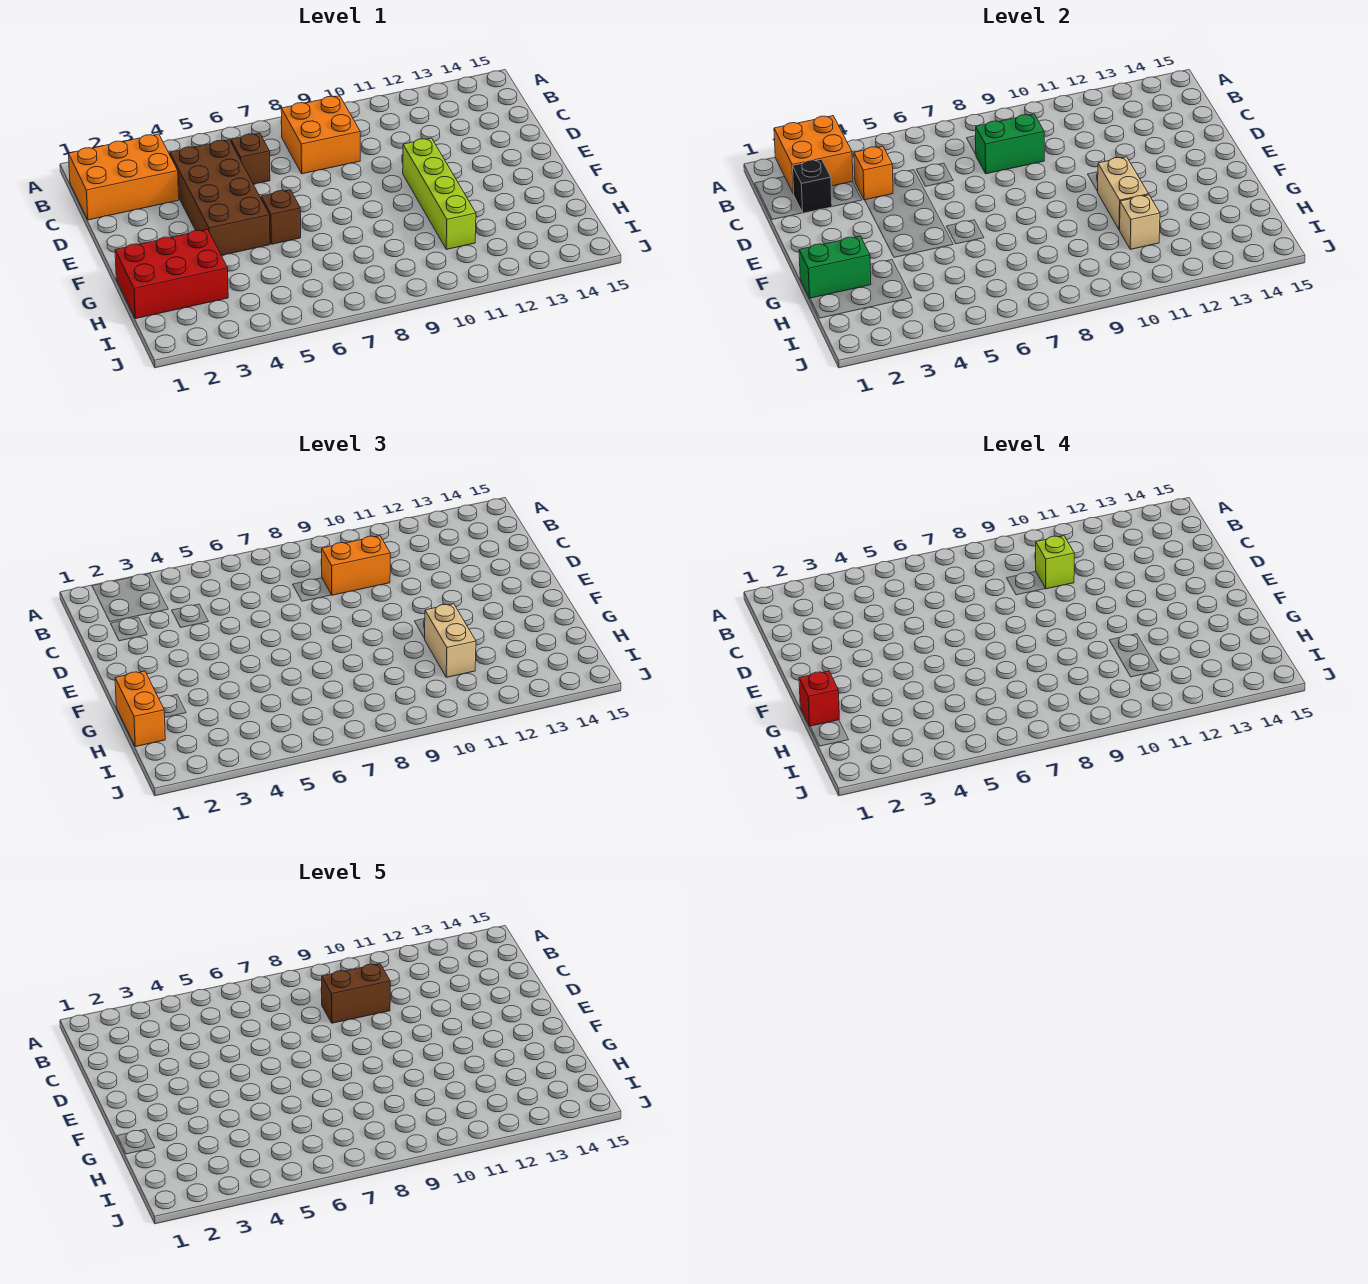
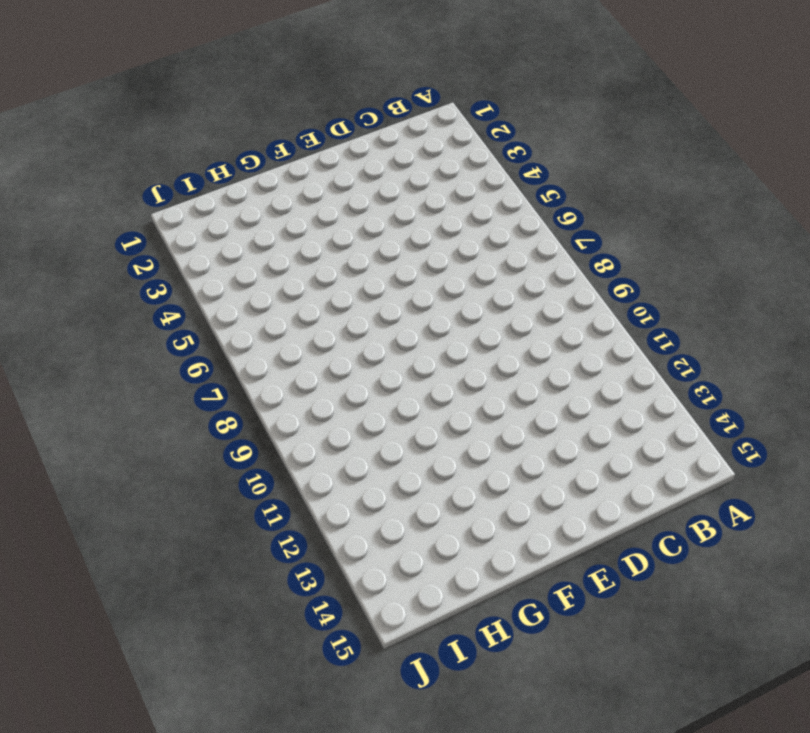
none -> orange 2x3 brick [68,134,179,220]
none -> orange 2x2 brick [281,96,360,174]
none -> brown 2x4 brick [170,140,270,255]

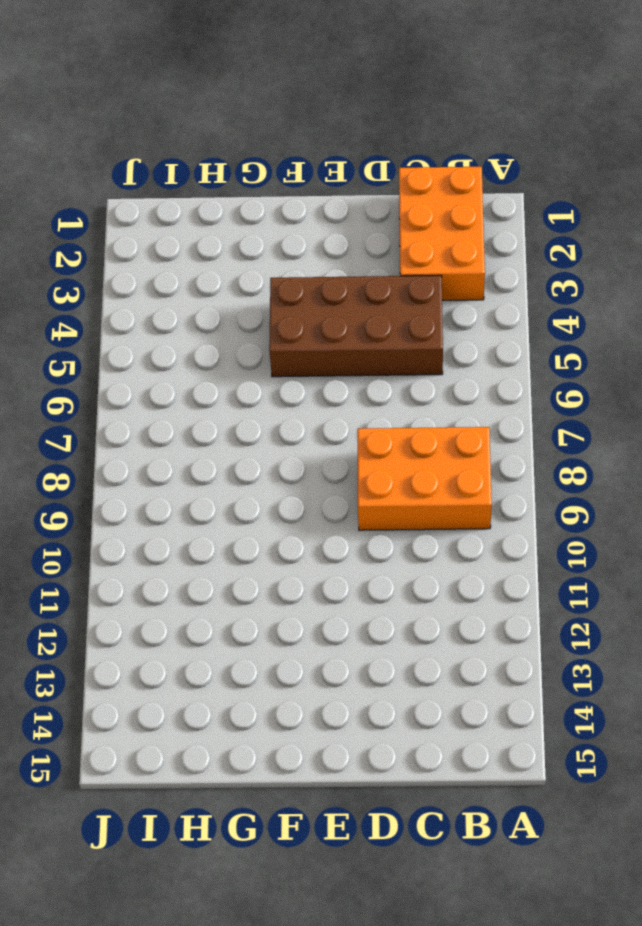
orange 2x3 brick [358,427,492,530] -> orange 2x2 brick [281,96,360,174]
none -> brown 1x1 brick [231,133,270,184]
none -> lime 1x4 brick [403,138,476,249]
none -> brown 1x1 brick [261,190,301,244]

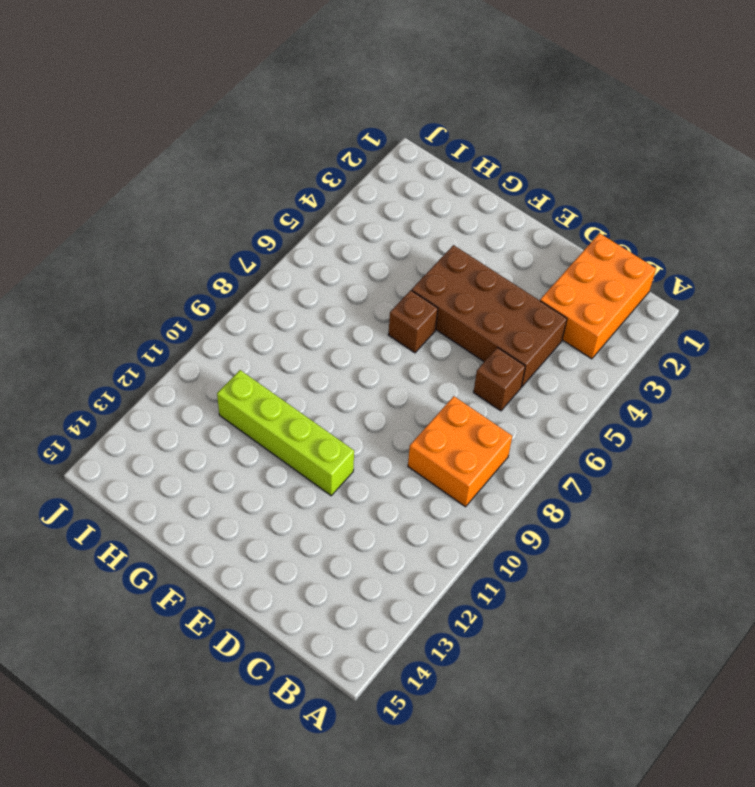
none -> red 2x3 brick [115,229,228,319]
none -> orange 2x2 brick [774,116,853,194]
none -> black 1x1 brick [793,159,832,213]

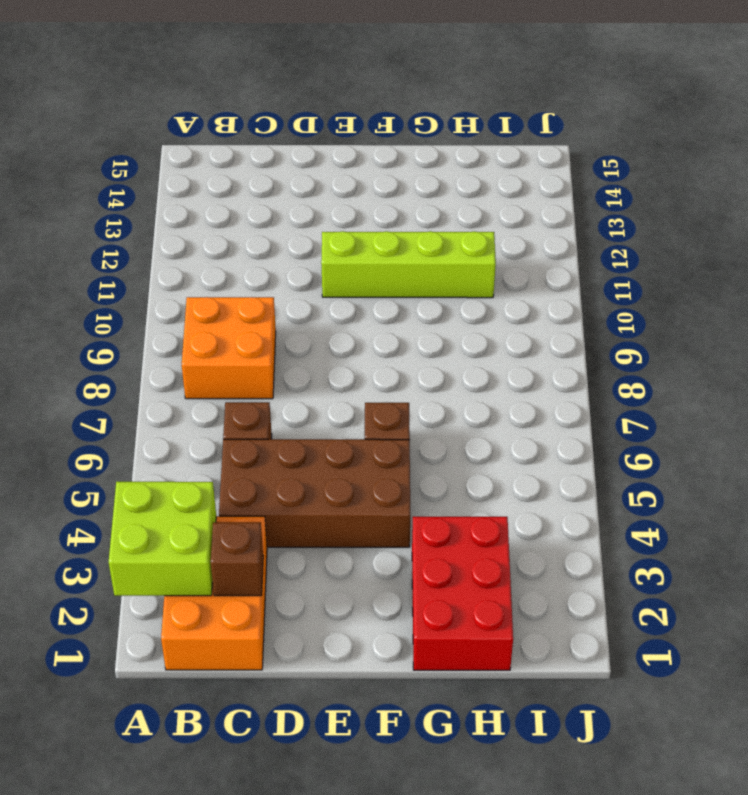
lime 2x2 brick [109,482,216,596] -> orange 2x2 brick [774,116,853,194]
brown 1x1 brick [211,522,263,596] -> black 1x1 brick [793,159,832,213]
none -> orange 1x1 brick [854,146,893,200]
none -> green 1x2 brick [976,114,1044,174]
none -> tan 1x2 brick [1098,157,1149,230]

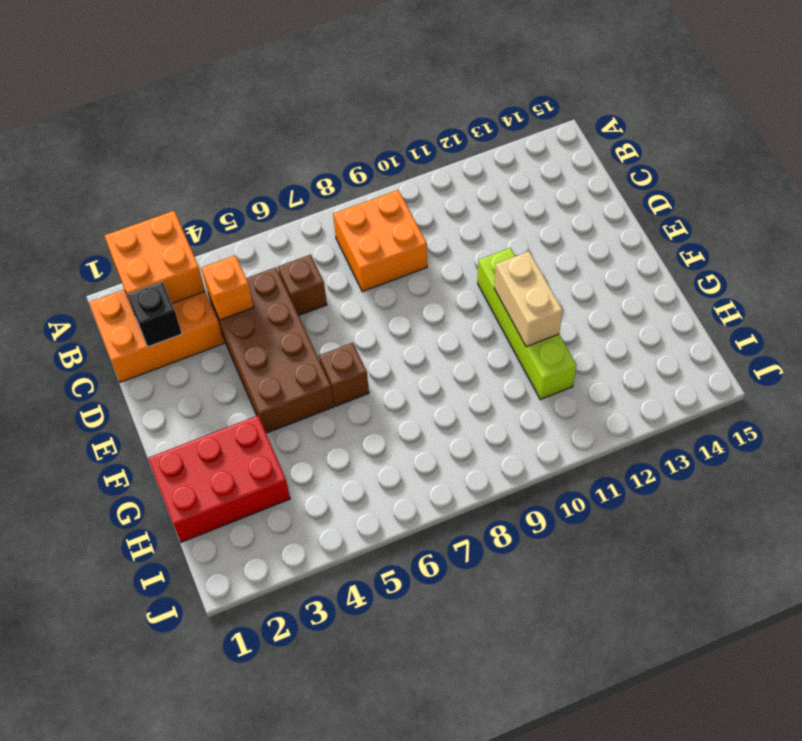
none -> green 1x2 brick [976,114,1044,174]
none -> green 1x2 brick [799,236,871,298]
none -> tan 1x1 brick [1120,195,1160,249]

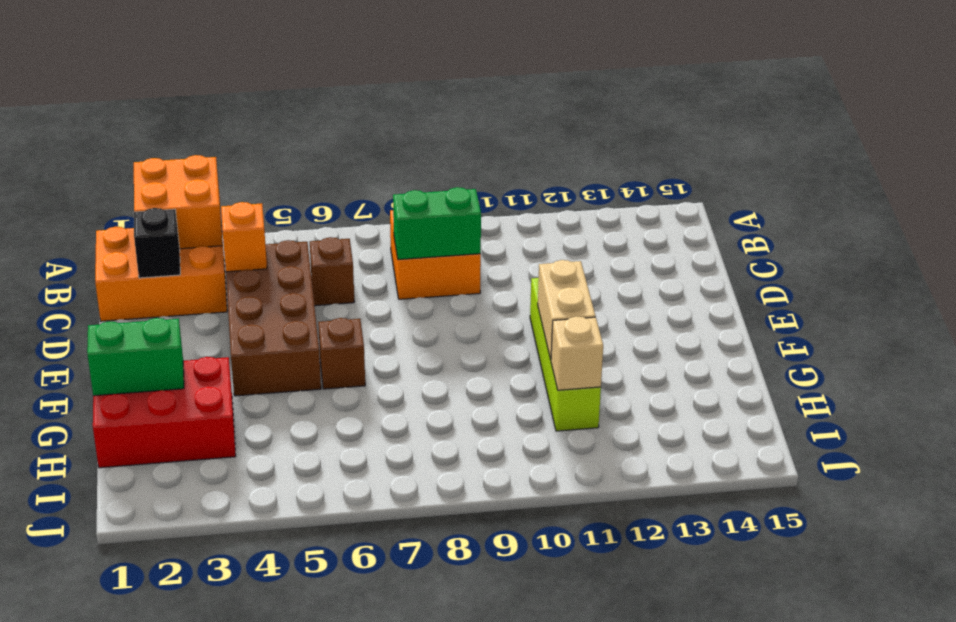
none -> orange 1x2 brick [321,536,390,595]
none -> orange 1x2 brick [115,671,165,747]
none -> tan 1x2 brick [424,604,476,677]

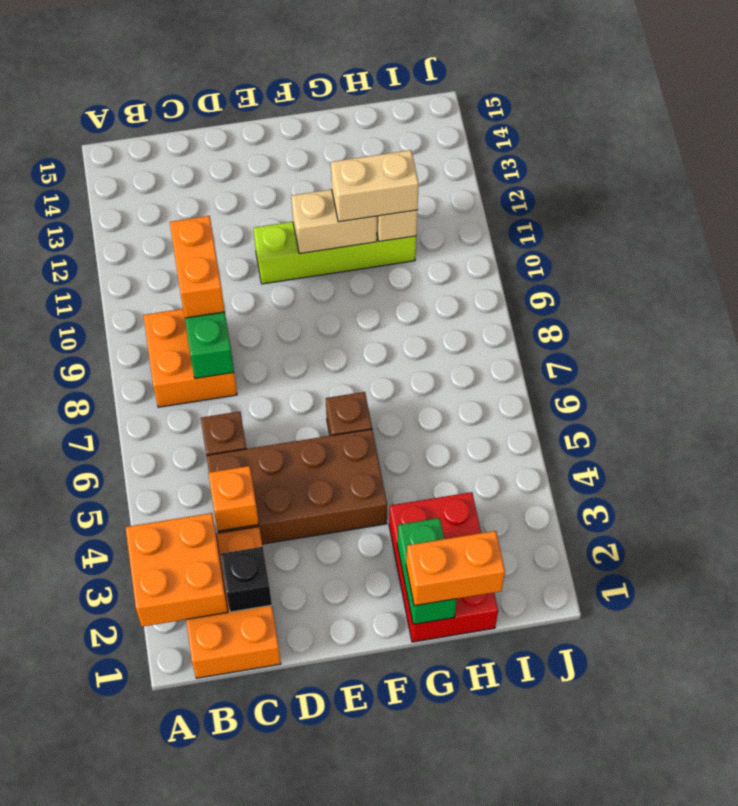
none -> lime 1x1 brick [1036,536,1074,589]
none -> red 1x1 brick [799,671,839,726]
none -> brown 1x2 brick [321,964,390,1023]

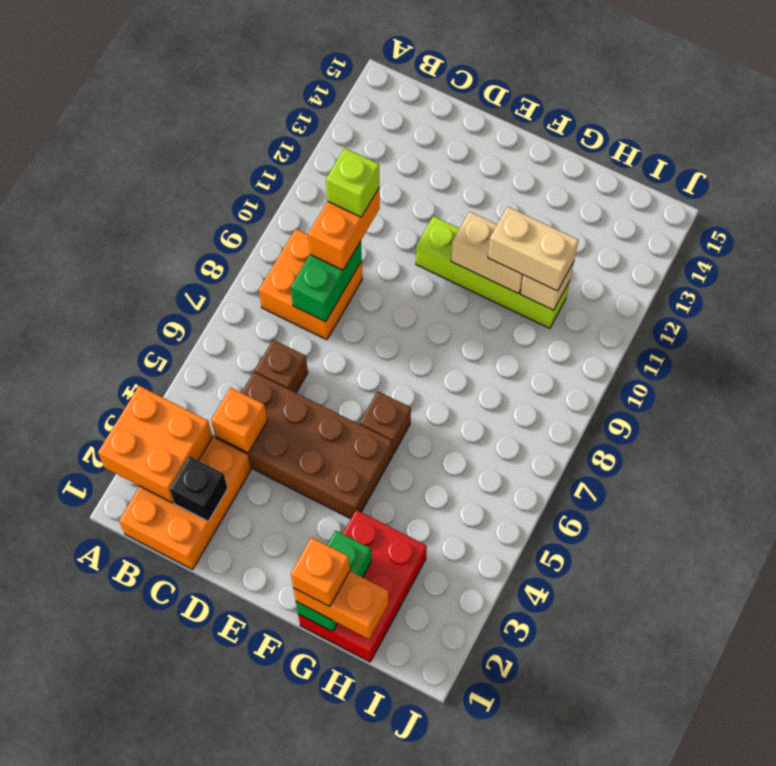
orange 1x1 brick [291,537,350,607] -> red 1x1 brick [799,671,839,726]
none -> brown 1x2 brick [321,964,390,1023]

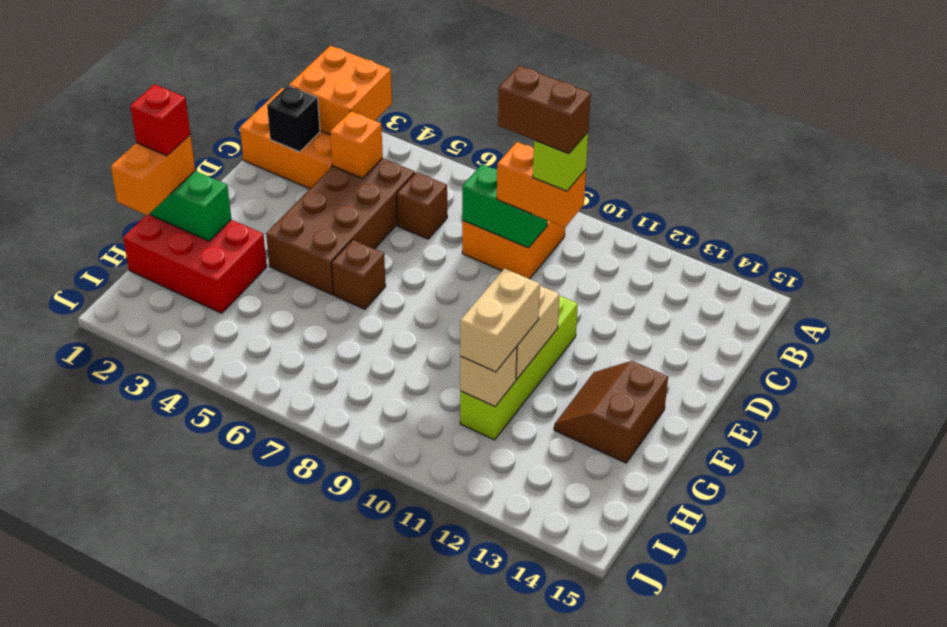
brown 2x2 slope [554,361,668,463] -> none

